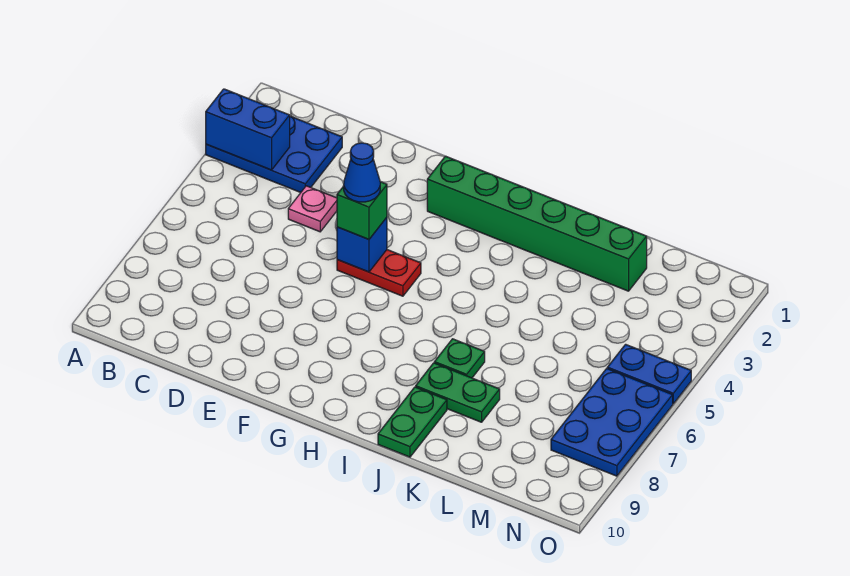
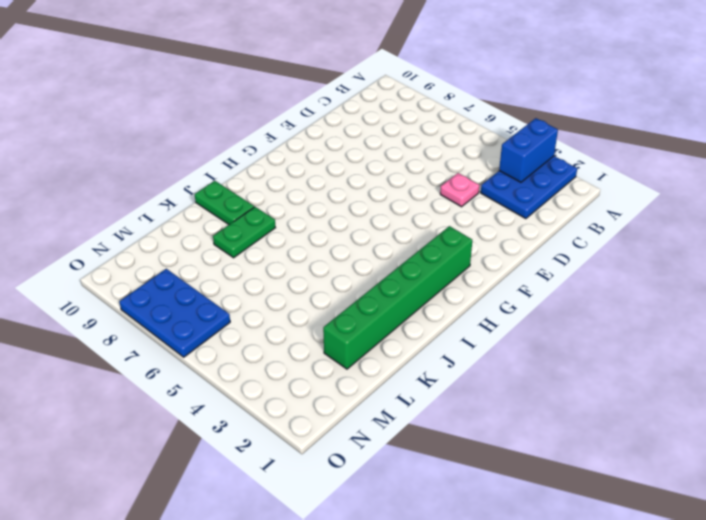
none -> red 1x2 plate [337,250,421,296]
none -> green 1x1 plate [434,339,485,378]
none -> blue 1x2 plate [607,344,691,404]

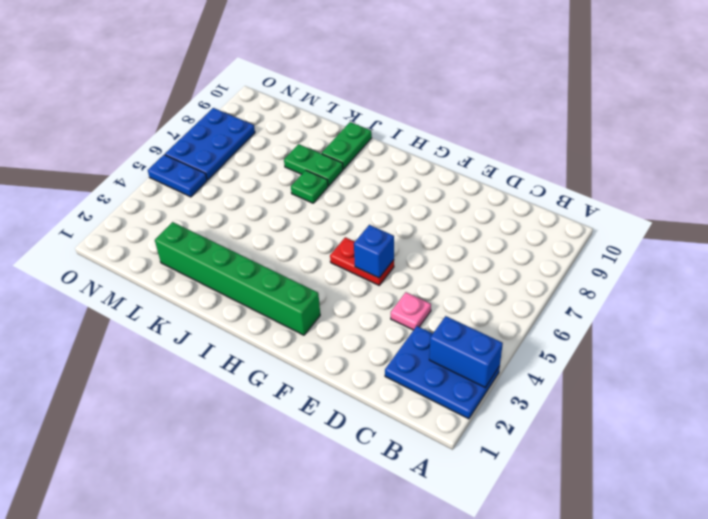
none -> green 1x1 brick [337,182,387,239]
none -> blue 1x1 cone [344,143,380,202]

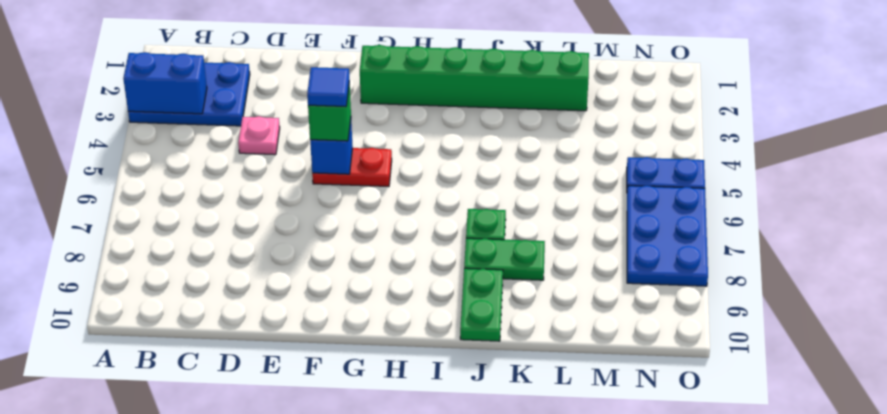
blue 1x1 tile [307,67,349,106] -> blue 1x1 cone [344,143,380,202]

